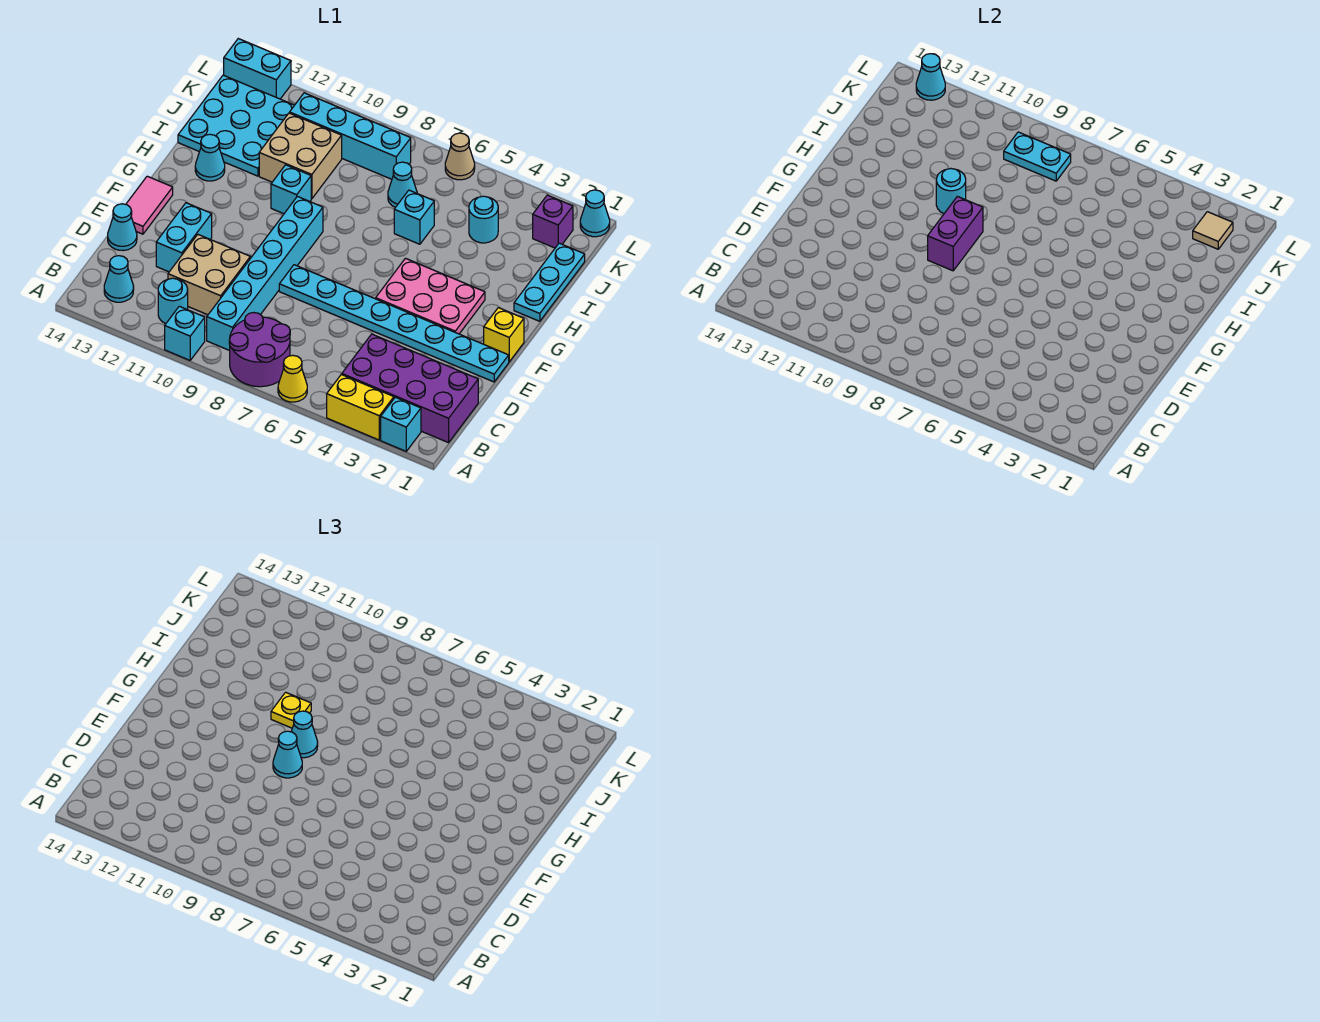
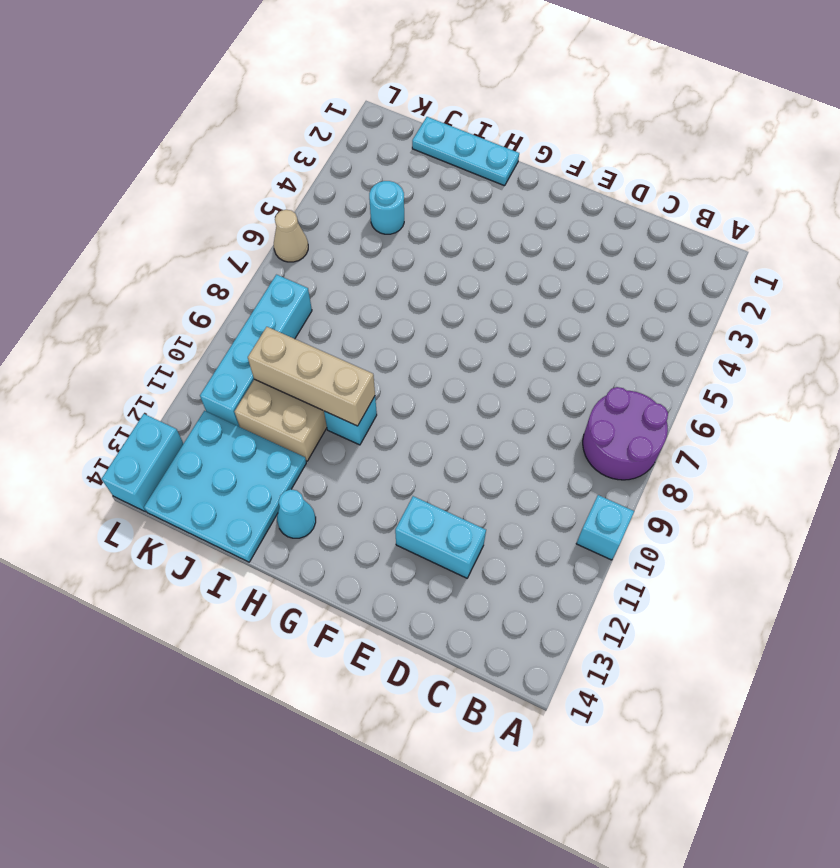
tan 1x3 brick [248,327,375,426] -> cyan 1x1 round brick [936,169,966,214]
none -> cyan 1x1 brick [381,397,421,451]
none -> yellow 1x2 brick [327,375,394,440]
none -> yellow 1x1 cone [278,355,307,402]
none -> purple 2x4 brick [342,334,478,443]

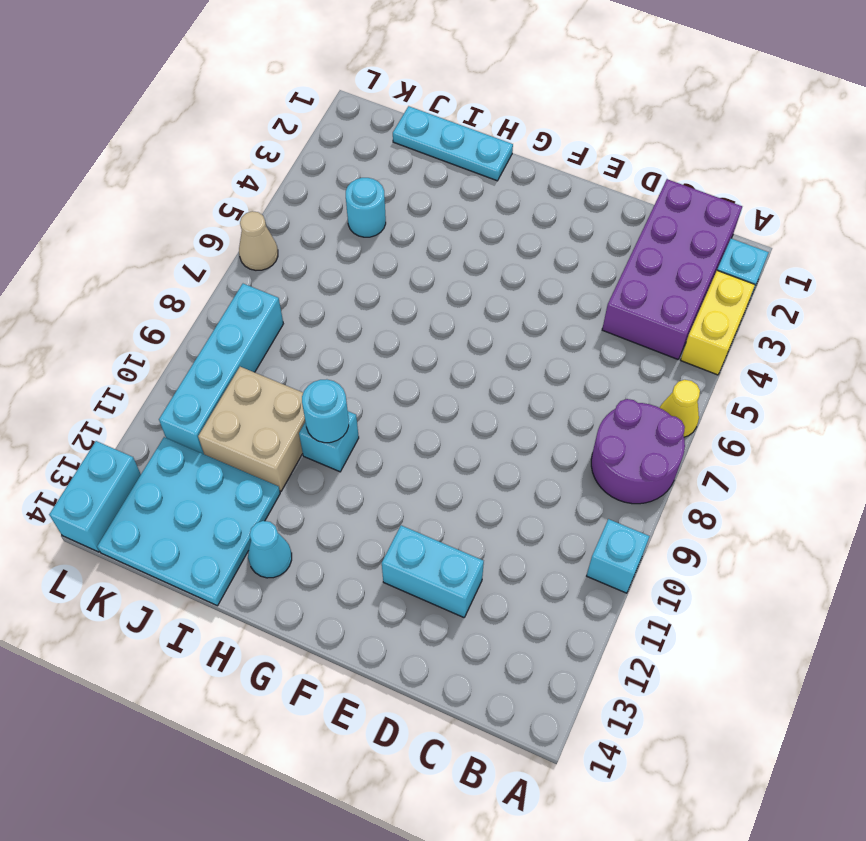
none -> cyan 1x6 brick [207,196,323,351]
none -> cyan 1x1 round brick [158,278,188,324]
none -> cyan 1x1 cone [104,256,134,302]
none -> tan 2x2 brick [168,235,250,315]

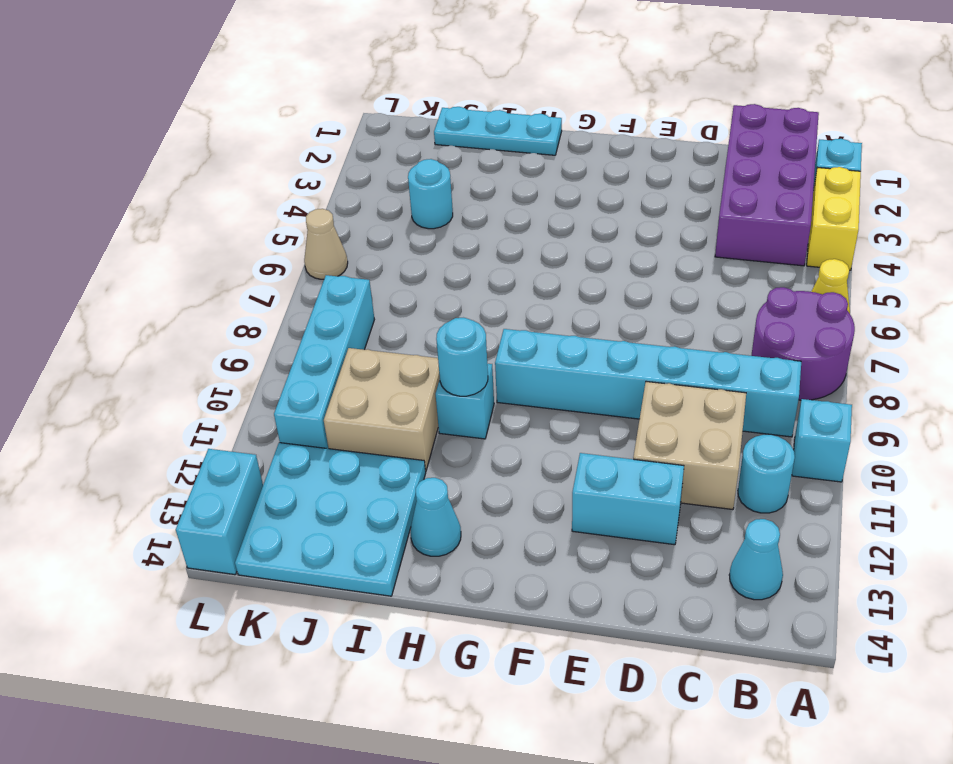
none -> cyan 1x1 cone [108,204,137,251]
none -> cyan 1x8 plate [279,265,509,382]
none -> pink 1x2 tile [126,176,173,234]
none -> yellow 1x1 brick [484,308,524,362]

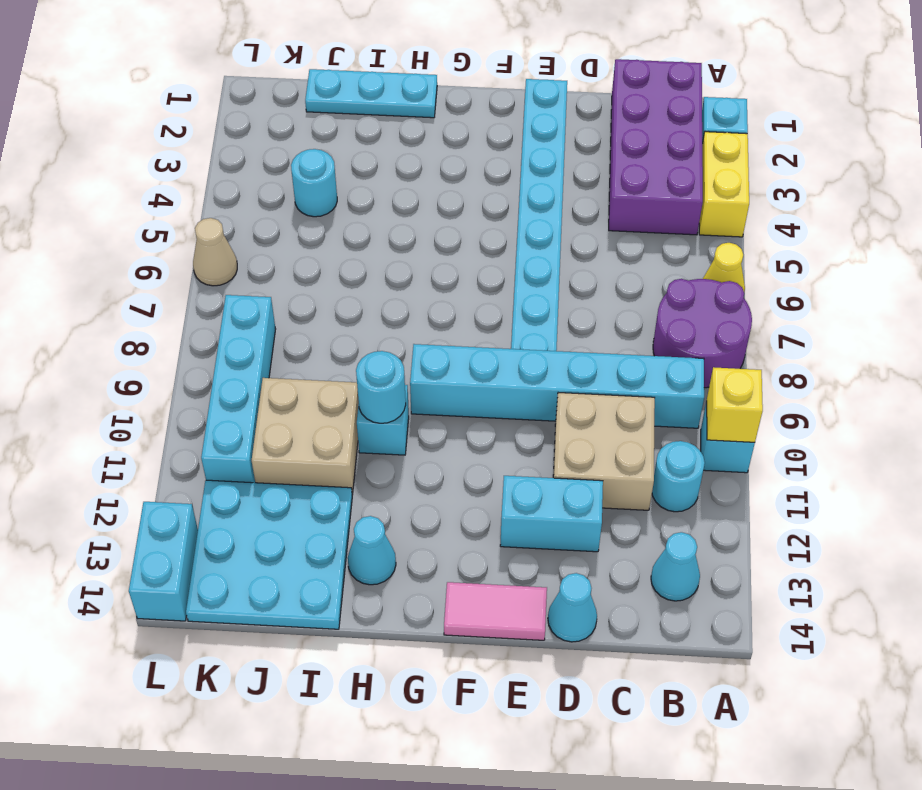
yellow 1x1 brick [707,367,763,442] -> yellow 1x1 brick moved to [484,308,524,362]
none -> pink 2x3 plate [376,258,485,334]
none -> cyan 1x1 brick [394,190,434,244]
none -> cyan 1x1 cone [388,162,417,207]
none -> purple 1x1 brick [533,195,573,248]

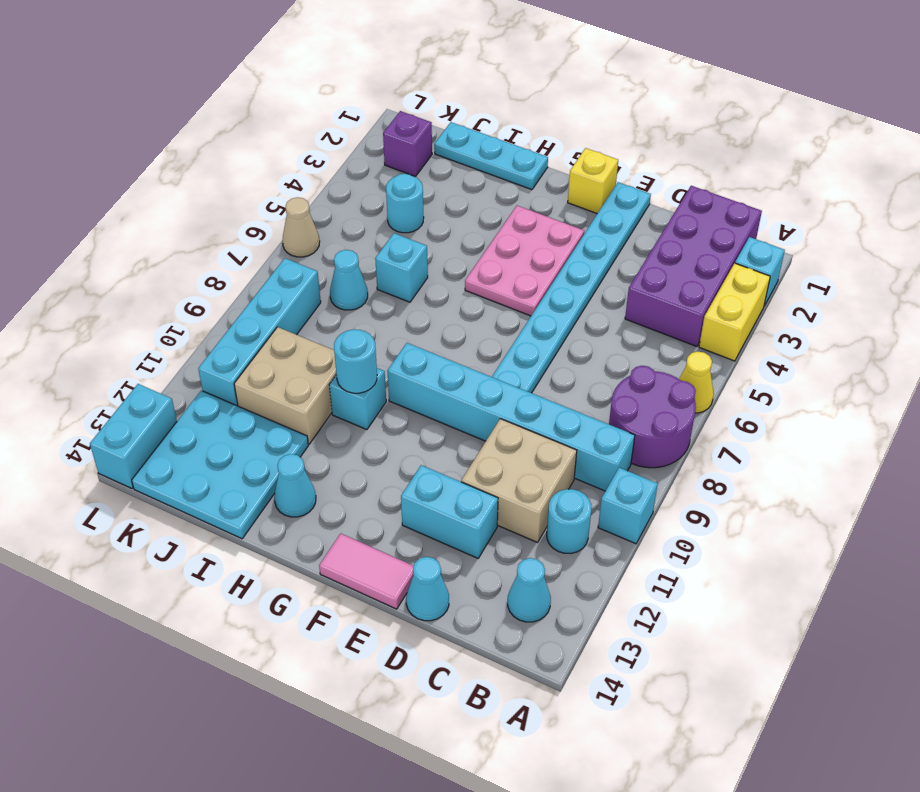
none -> cyan 1x1 cone [580,190,610,237]
none -> purple 1x2 brick [928,196,983,271]
none -> tan 1x1 tile [1193,212,1233,249]
none -> cyan 1x2 plate [1004,132,1071,181]

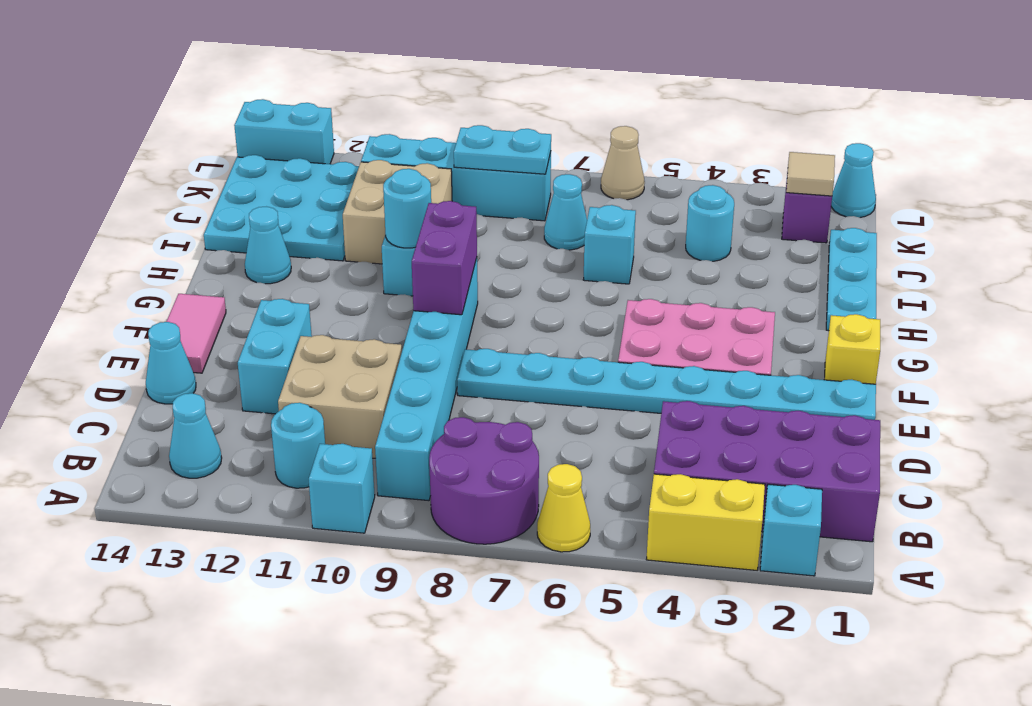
none -> cyan 1x1 cone [916,54,945,100]
none -> cyan 1x1 cone [273,731,302,778]
none -> cyan 1x1 cone [291,711,318,758]
none -> yellow 1x1 plate [271,692,311,728]

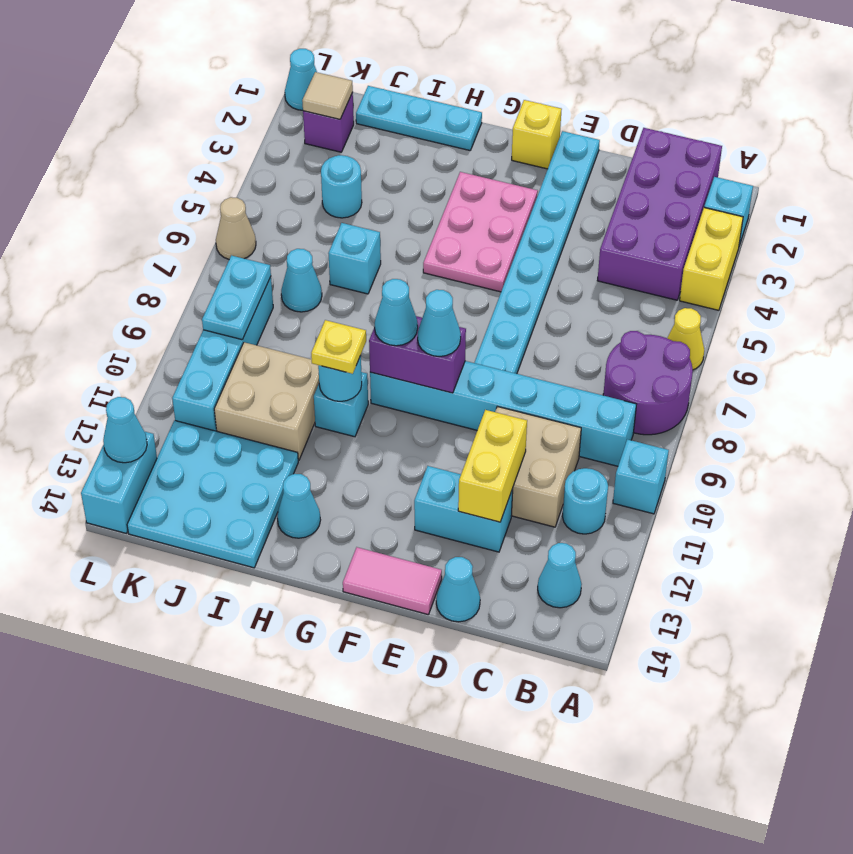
yellow 1x2 brick [458,410,527,522] -> none

